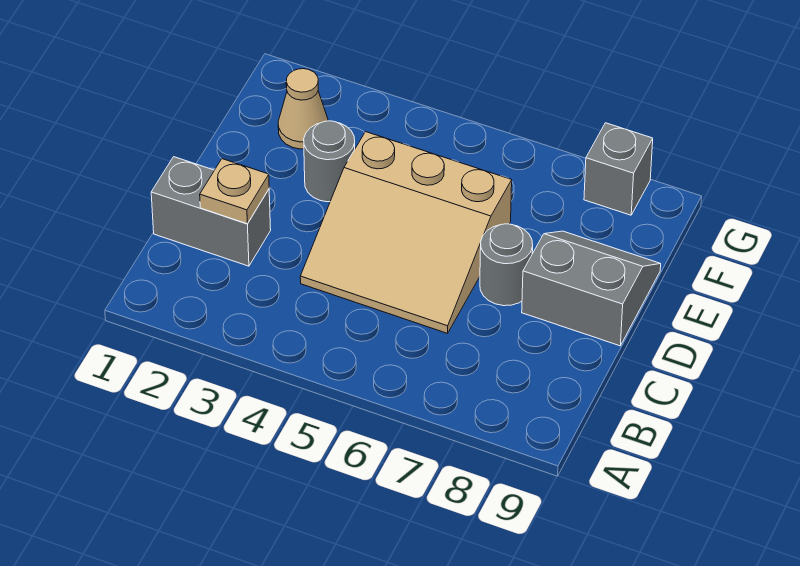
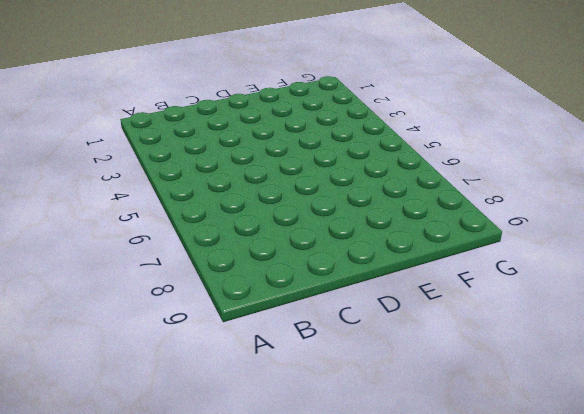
none -> grey 1x2 brick [151,157,271,266]
none -> tan 3x3 slope [300,132,512,333]

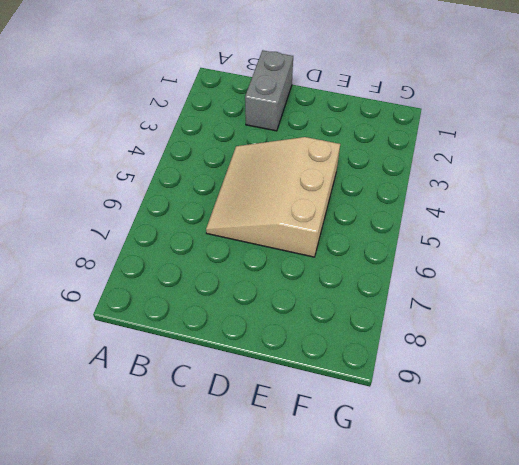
none -> grey 1x1 round brick [480,224,533,306]
none -> grey 2x2 slope [522,231,661,346]

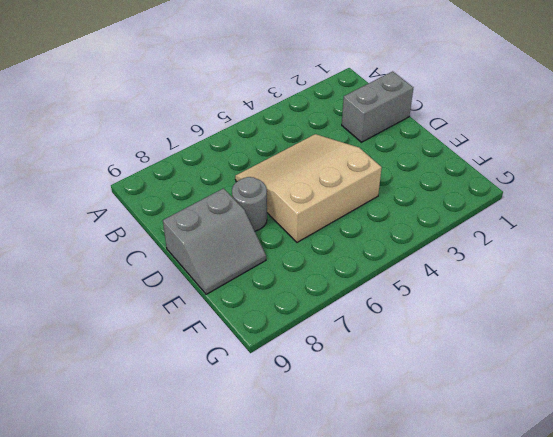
none -> grey 1x1 round brick [304,121,355,202]
none -> tan 1x1 cone [278,69,328,149]

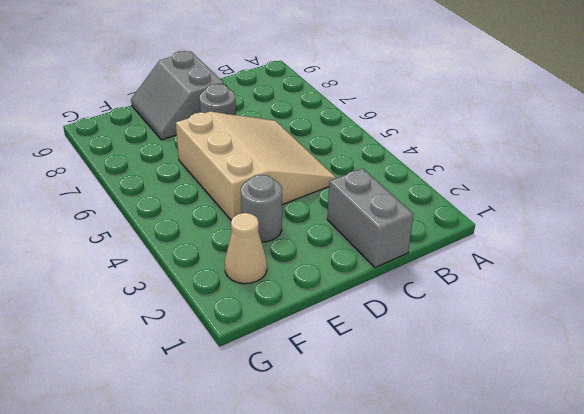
none -> grey 1x1 brick [584,123,653,215]
none -> tan 1x1 plate [200,159,269,224]

